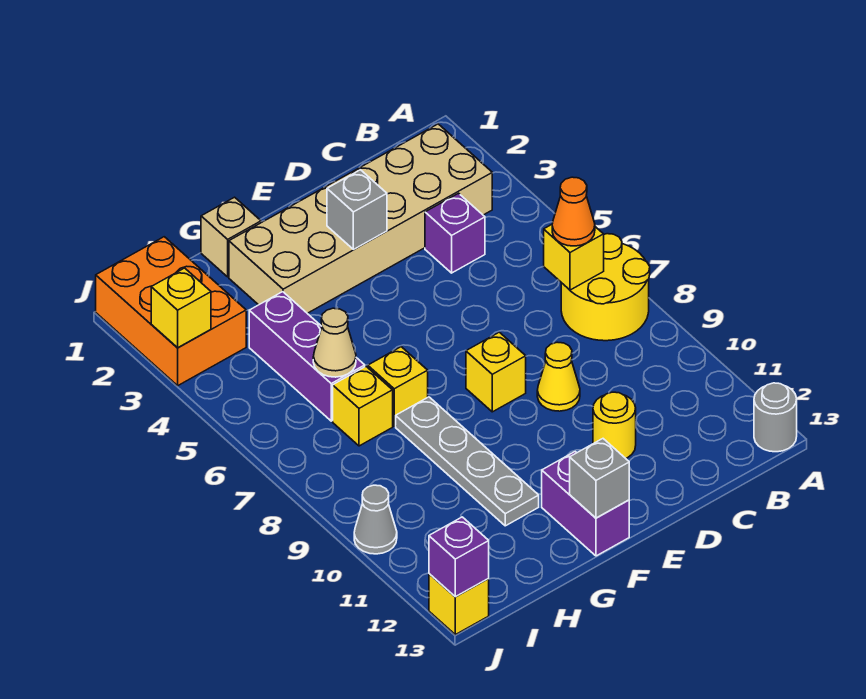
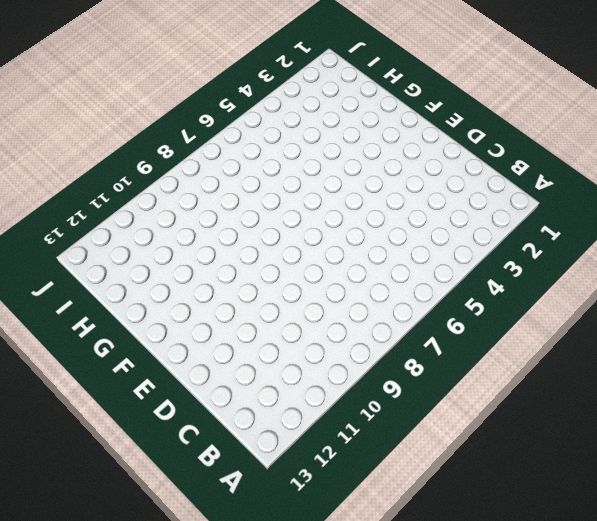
none -> yellow 2x2 round brick [561,234,650,341]
none -> grey 1x1 round brick [754,383,797,452]
none -> tan 2x6 brick [229,124,492,313]

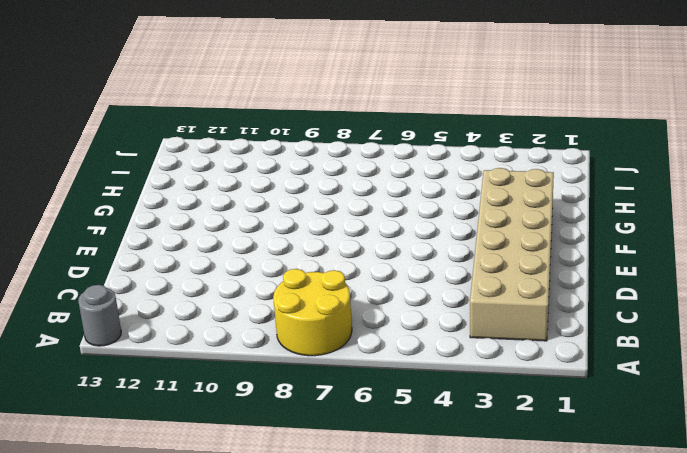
none -> purple 1x1 brick [425,193,485,273]
none -> yellow 1x1 cone [537,342,580,411]
none -> yellow 1x1 round brick [593,392,636,458]

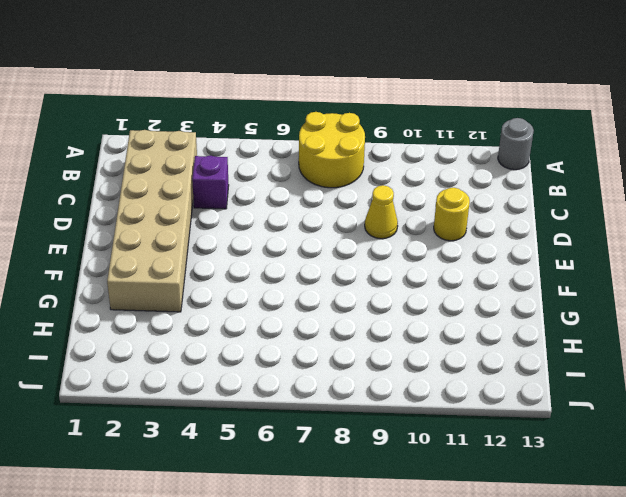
none -> yellow 1x1 brick [466,332,526,412]
none -> purple 1x2 brick [542,452,629,556]
none -> tan 1x1 brick [201,197,261,277]

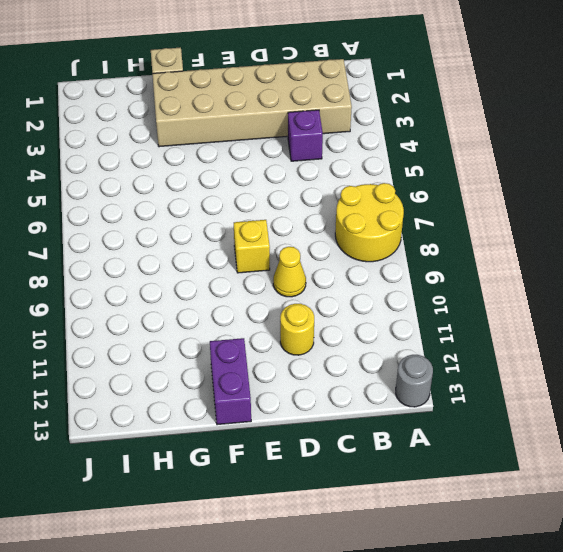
none -> yellow 1x1 brick [368,347,428,426]
none -> grey 1x4 plate [396,397,539,526]
none -> purple 1x3 brick [249,292,365,421]

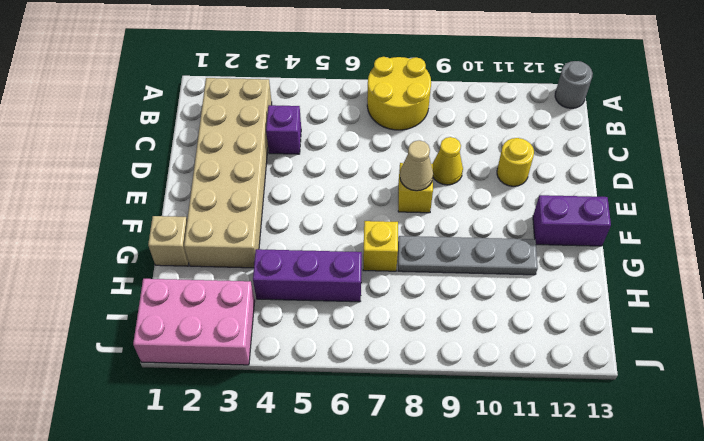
tan 1x1 cone [400,140,433,191] -> tan 1x1 cone moved to [313,308,356,377]
pink 2x3 brick [133,279,255,365] -> orange 2x3 brick [96,237,246,386]
none -> yellow 1x1 brick [333,367,393,446]
none -> grey 1x1 cone [354,485,397,554]
none -> yellow 1x1 brick [429,574,489,635]

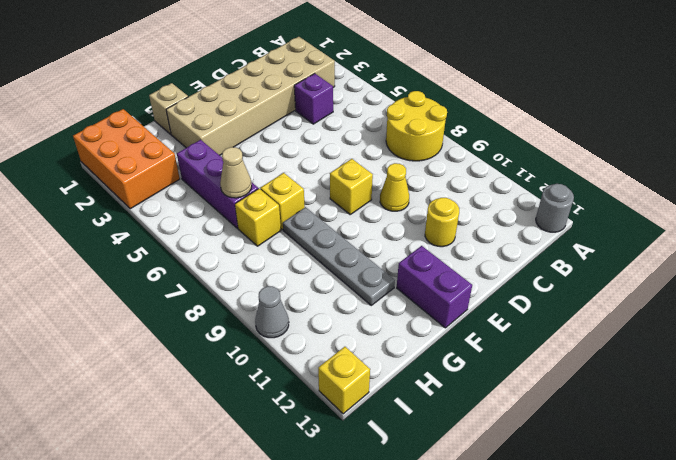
none -> yellow 1x1 brick [544,225,604,290]
none -> grey 1x1 brick [327,170,387,249]
none -> grey 1x1 brick [570,439,629,518]

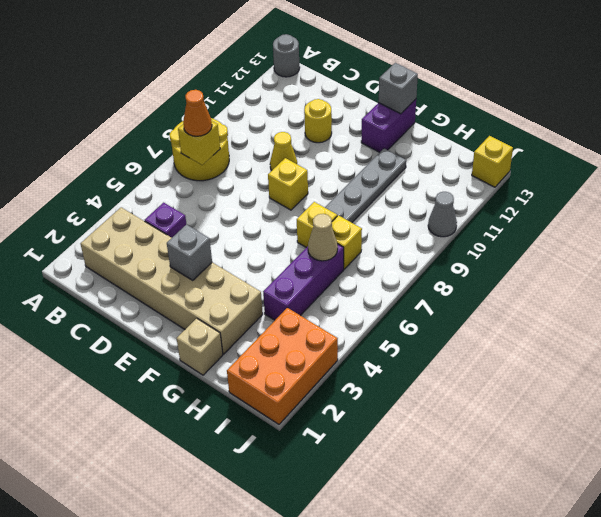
none -> yellow 1x1 brick [151,268,211,348]
none -> purple 1x1 brick [429,517,489,597]

